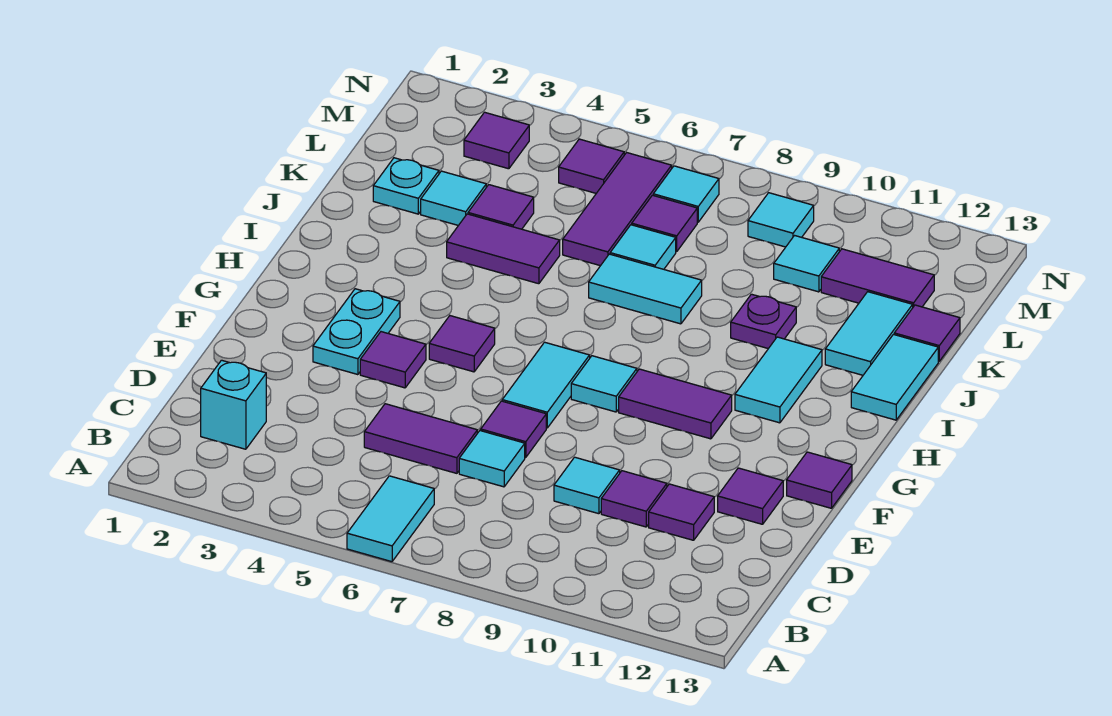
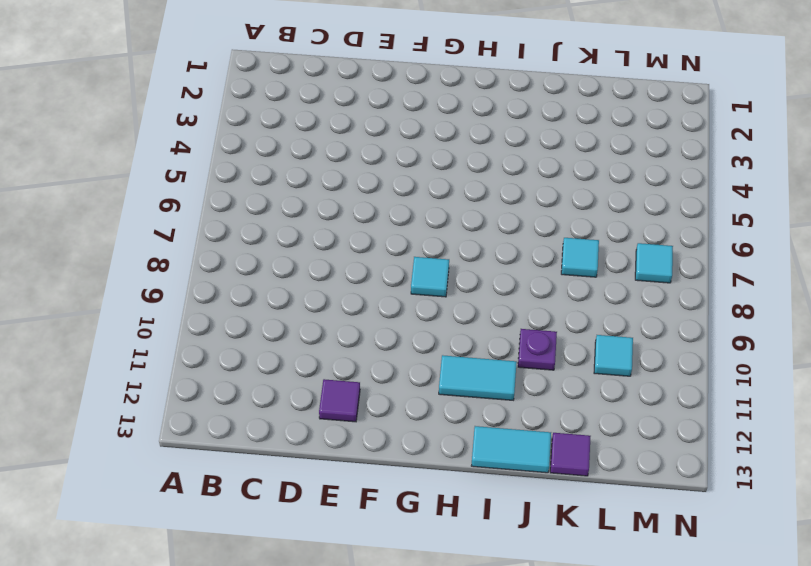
none -> cyan 1x2 tile [347,476,434,562]
none -> cyan 1x1 brick [201,360,266,449]
none -> purple 1x2 tile [364,404,477,473]
none -> cyan 1x1 tile [459,431,525,487]

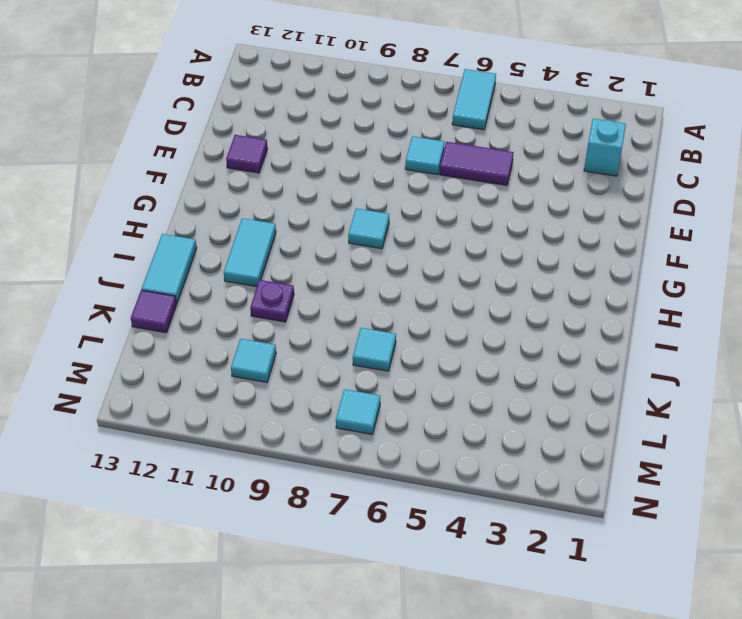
none -> cyan 1x1 tile [554,457,620,514]
none -> purple 1x1 tile [601,471,667,527]
none -> purple 1x1 tile [649,484,714,540]
none -> purple 1x1 tile [481,401,546,457]

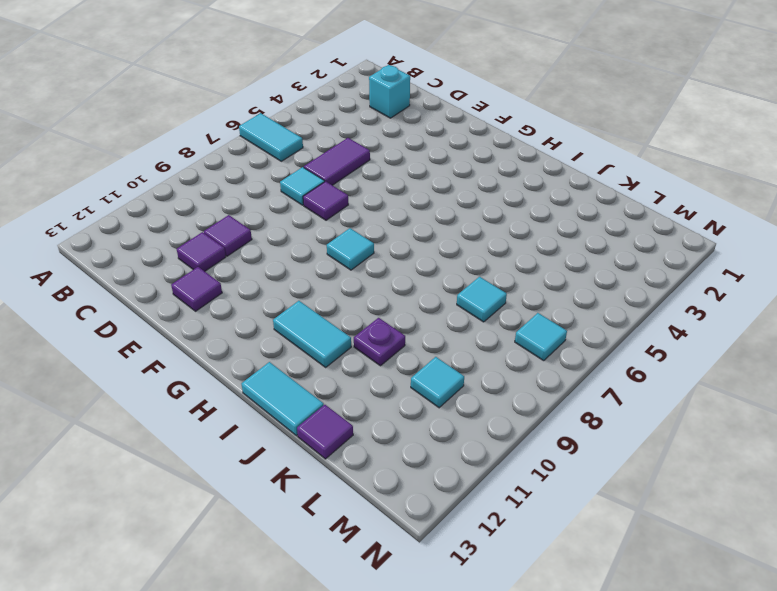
none -> cyan 1x1 tile [554,457,620,514]
none -> cyan 1x2 plate [313,289,400,375]
none -> purple 1x1 tile [360,332,426,388]
none -> cyan 1x2 tile [502,342,590,428]

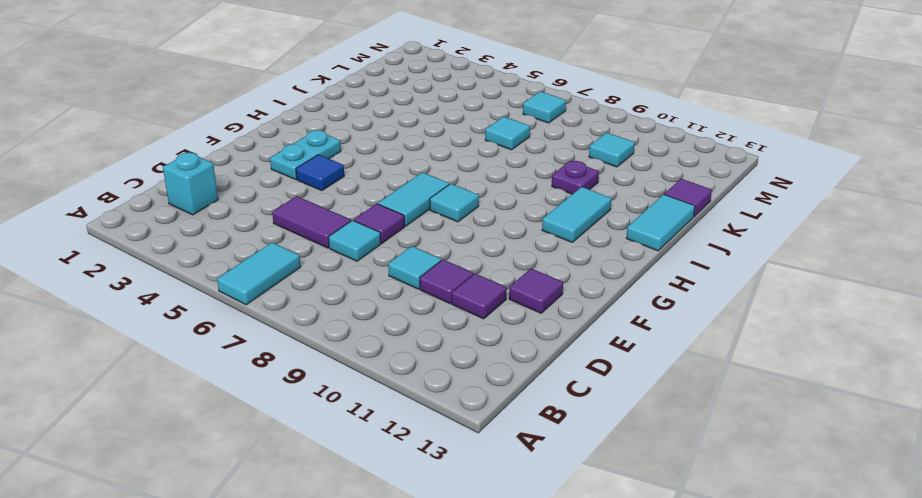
blue 1x1 tile [296,155,344,191] -> purple 1x1 tile [360,332,426,388]
none -> purple 1x1 tile [787,452,852,508]
none -> purple 1x1 tile [429,316,495,372]
none -> purple 1x2 tile [619,369,732,439]
none -> purple 1x2 tile [447,214,560,284]

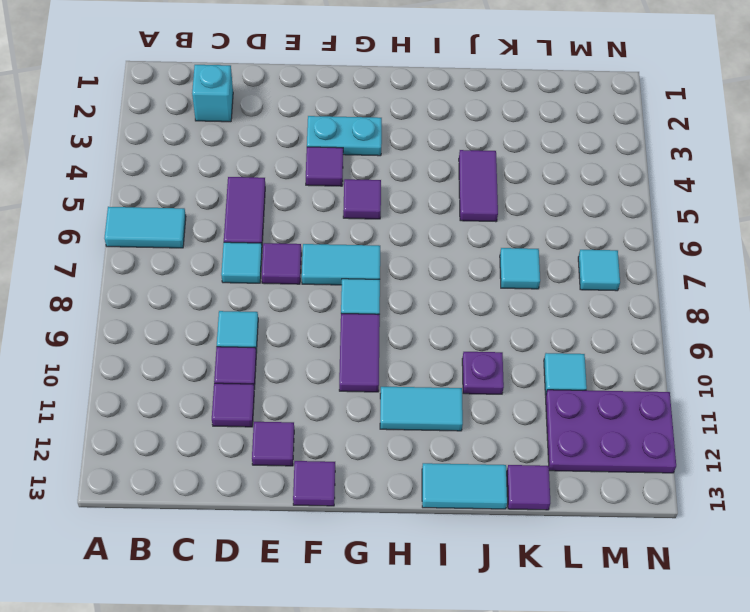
purple 2x3 plate [546,390,676,473] -> purple 1x2 tile [821,249,934,307]
none -> cyan 1x2 tile [589,254,702,324]
none -> cyan 1x2 tile [825,292,913,375]
none -> cyan 1x1 plate [373,158,439,214]
none -> cyan 1x1 tile [421,171,486,225]

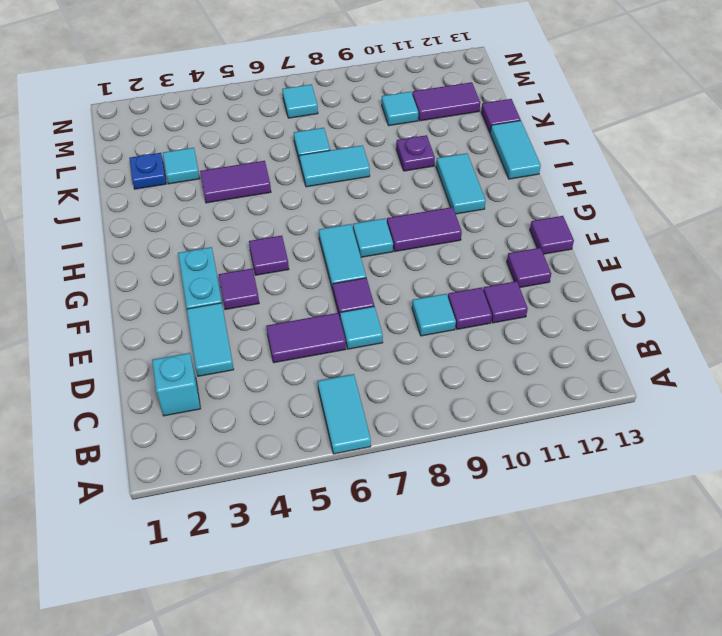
cyan 1x2 tile [187,303,234,376] -> cyan 1x2 tile moved to [825,292,913,375]
blue 1x1 plate [129,153,166,189] -> cyan 1x1 plate [373,158,439,214]
none -> purple 1x1 tile [468,185,534,229]
none -> purple 1x3 tile [563,153,672,266]
none -> purple 1x1 tile [632,195,697,252]
none -> purple 1x1 tile [464,112,529,169]

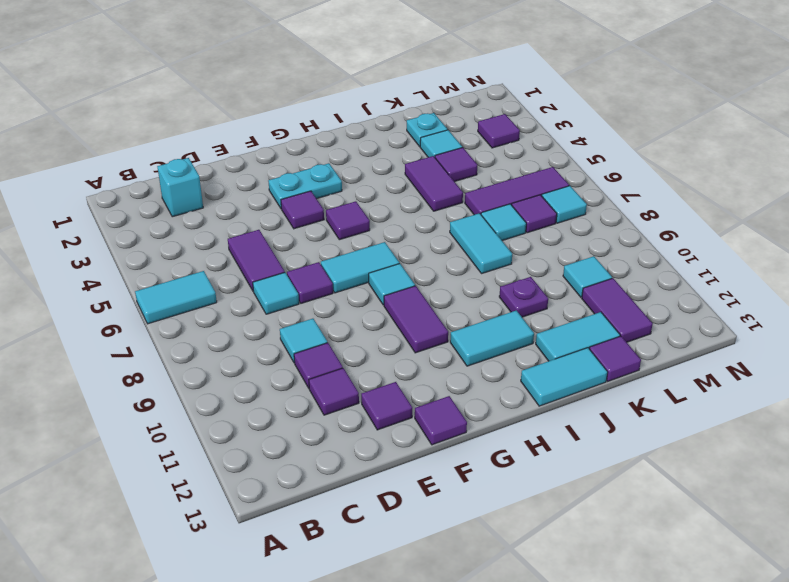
none -> purple 1x1 tile [559,139,624,193]
none -> cyan 1x1 tile [748,193,814,247]

